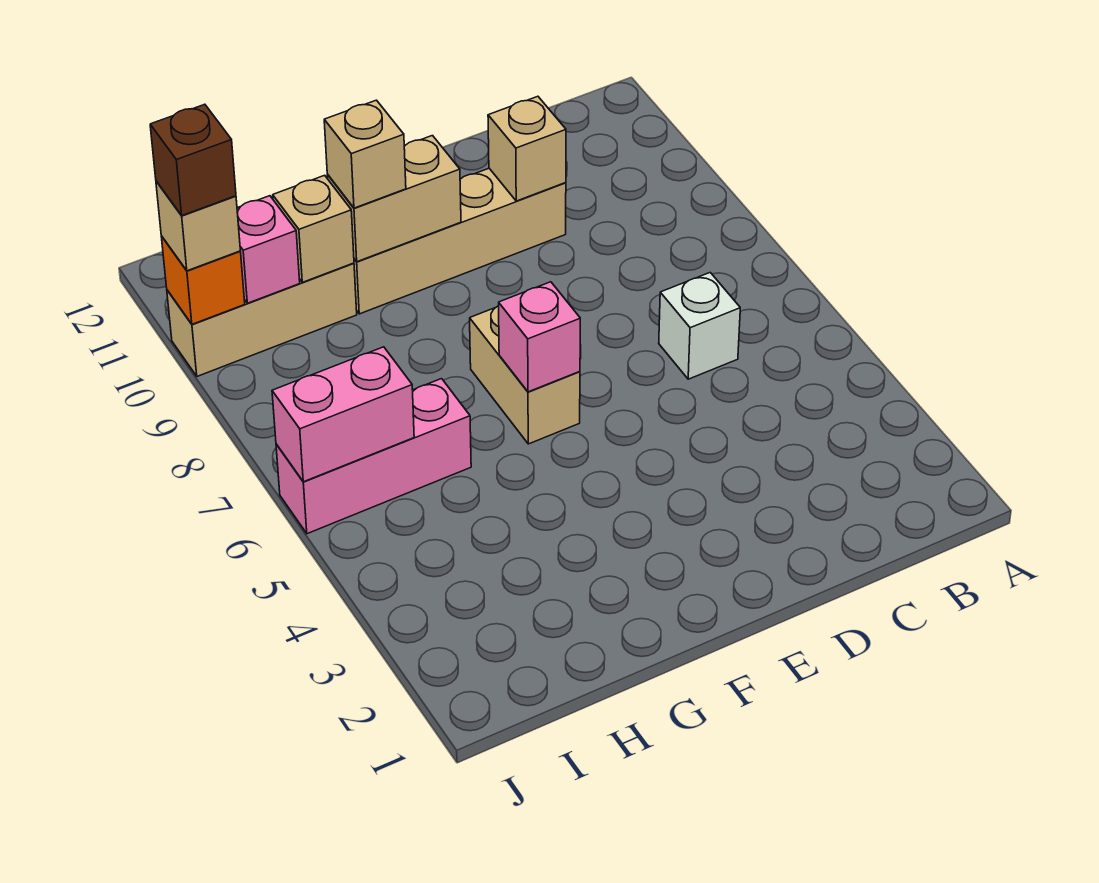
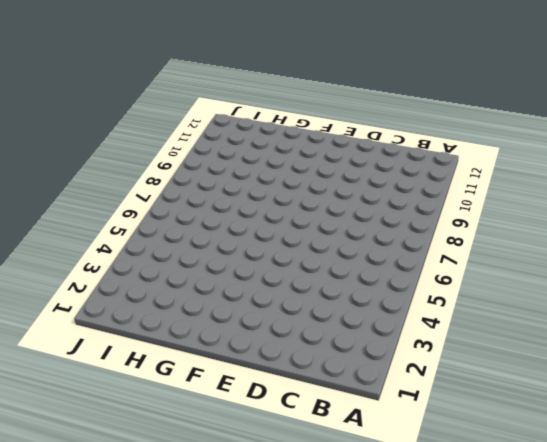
none -> white 1x1 brick [659,273,740,379]
none -> tan 1x4 brick [354,168,566,314]
none -> tan 1x2 brick [470,306,580,444]

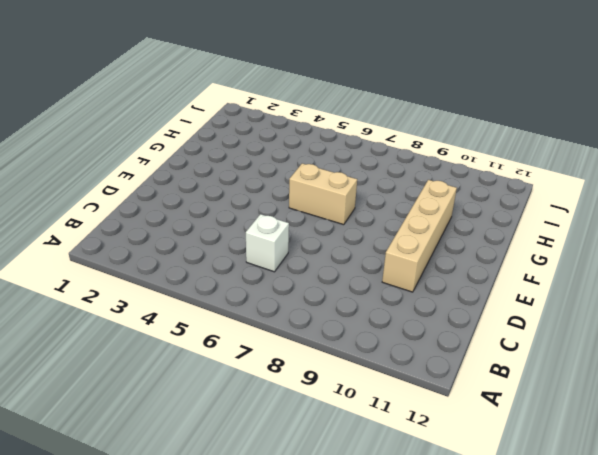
none -> pink 1x3 brick [276,379,471,534]
none -> tan 1x3 brick [167,263,357,376]
none -> tan 1x1 brick [488,96,566,201]

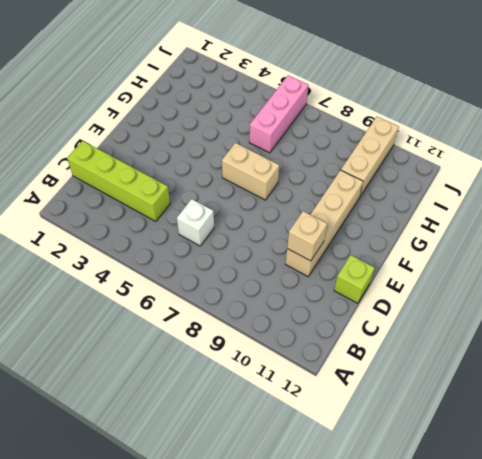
lime 1x4 brick [67,141,170,222] -> none
lime 1x1 brick [334,255,375,303] -> none
none -> pink 1x1 brick [499,282,580,392]
none -> tan 1x2 brick [327,136,461,262]
none -> tan 1x1 brick [273,175,354,282]

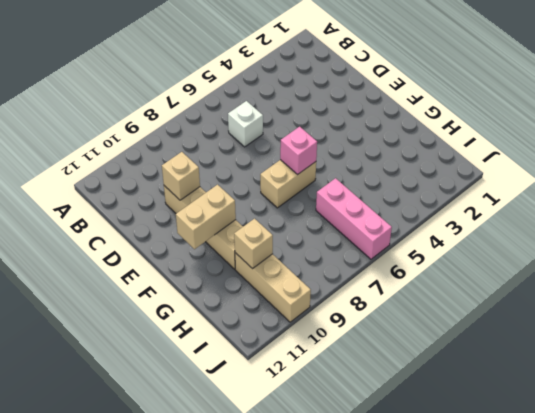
tan 1x2 brick [176,185,236,249] -> tan 1x2 brick turned to [327,136,461,262]
none -> pink 1x2 brick [272,347,414,482]
none -> pink 1x1 brick [237,196,300,303]
none -> orange 1x1 brick [161,236,245,324]

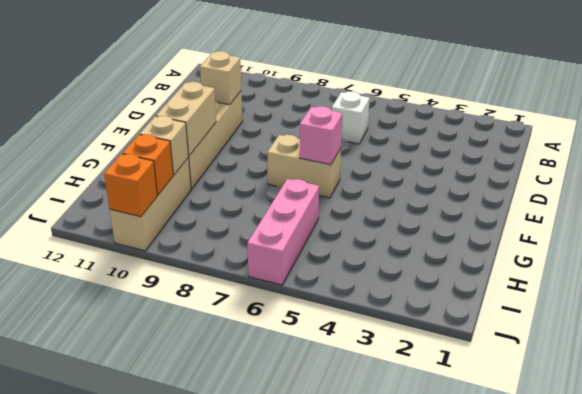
orange 1x1 brick [123,134,173,195] -> pink 1x1 brick [237,196,300,303]
none -> pink 1x2 brick [272,347,414,482]
none -> tan 1x1 brick [324,100,406,208]
none -> tan 1x1 brick [156,181,240,271]

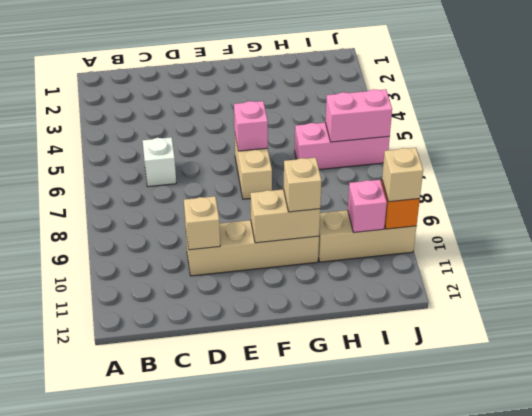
none -> tan 1x1 brick [273,175,354,282]
none -> brown 1x1 brick [150,104,236,215]

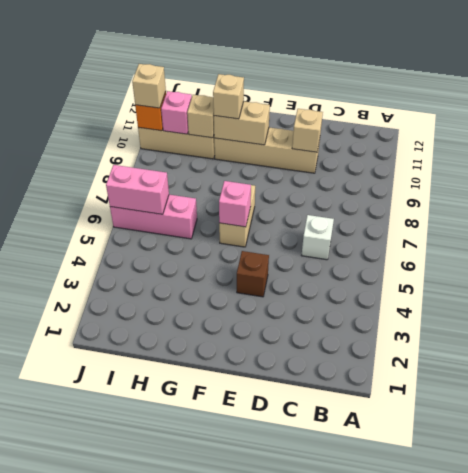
brown 1x1 brick [237,251,269,297] -> brown 1x1 brick moved to [150,104,236,215]

